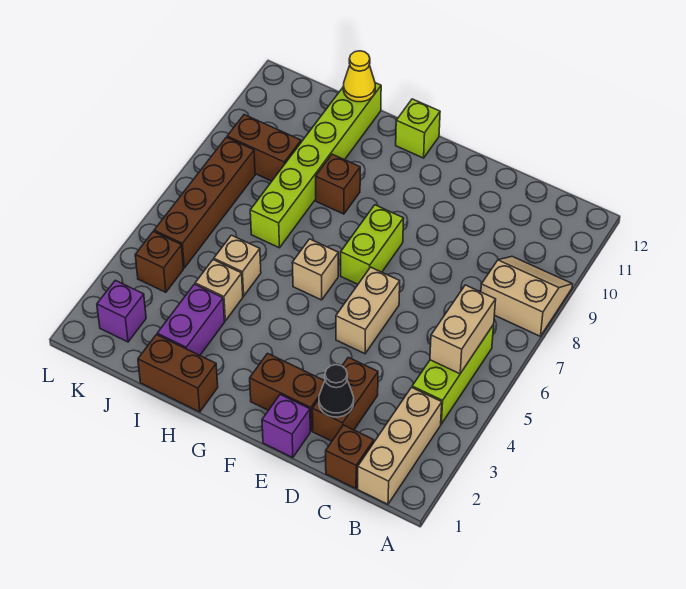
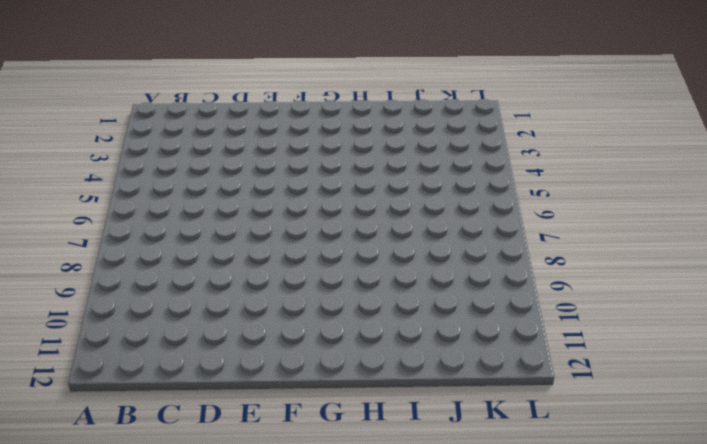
none -> tan 2x2 slope [481,257,572,336]
none -> tan 1x3 brick [358,387,442,504]
none -> lime 1x3 brick [412,325,494,424]

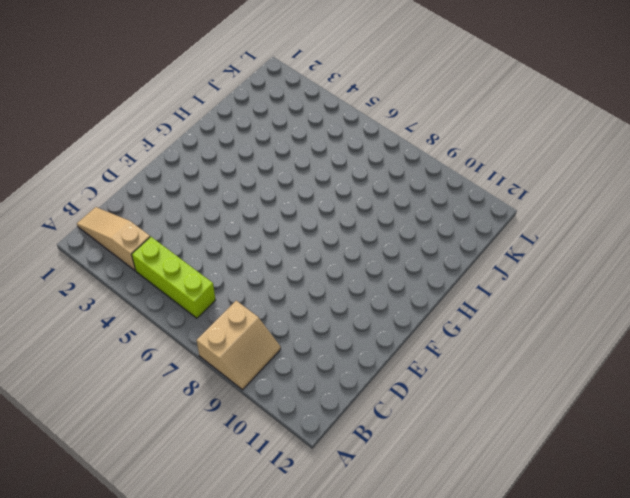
tan 1x3 slope [77,207,150,271] -> tan 1x3 brick [358,387,442,504]
none -> brown 1x1 brick [326,425,374,489]
none -> brown 1x2 brick [312,357,378,441]
none -> purple 1x1 brick [262,395,310,458]

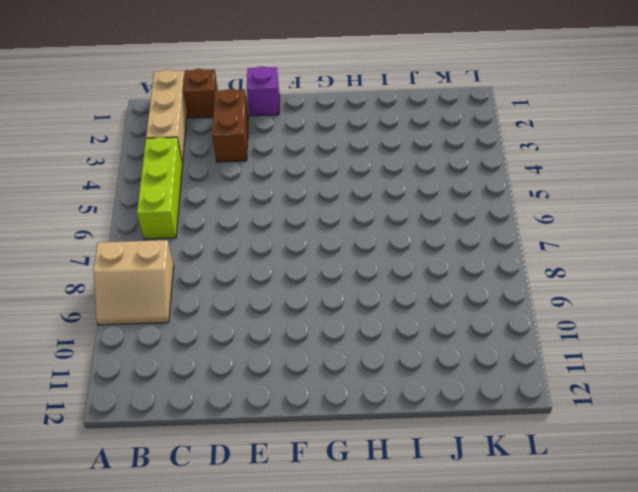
none -> brown 1x2 brick [250,353,325,431]
none -> tan 1x2 brick [336,267,400,354]
none -> lime 1x2 brick [341,205,404,284]

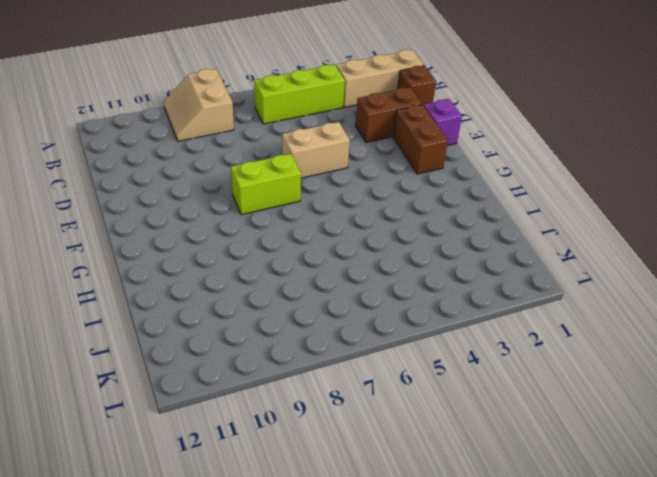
none -> tan 1x1 brick [292,239,338,300]
none -> lime 1x1 brick [396,99,440,158]
none -> brown 1x2 brick [138,335,218,412]

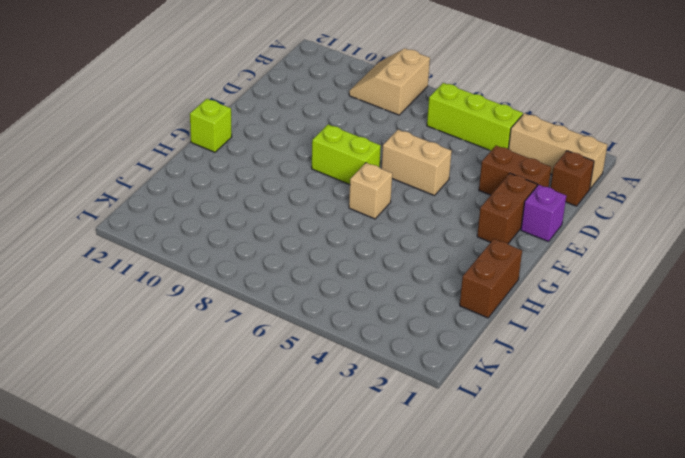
none -> brown 1x1 brick [316,154,360,214]
none -> purple 1x2 brick [157,284,225,355]
none -> tan 1x1 brick [195,260,243,321]

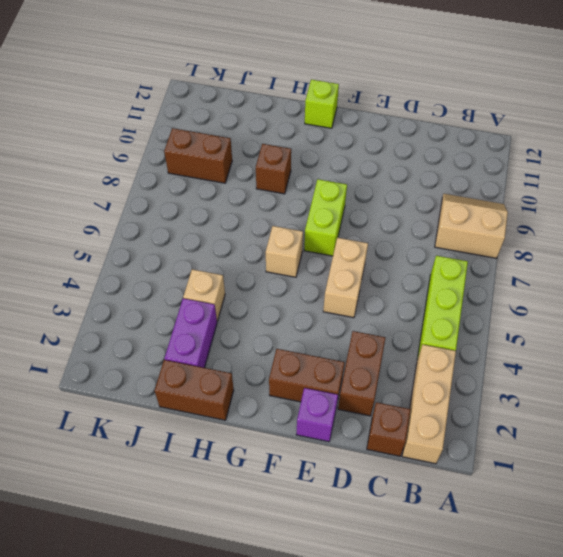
none -> tan 1x1 brick [214,235,261,296]
none -> lime 1x6 brick [250,83,381,248]
none -> purple 1x1 brick [97,280,146,342]

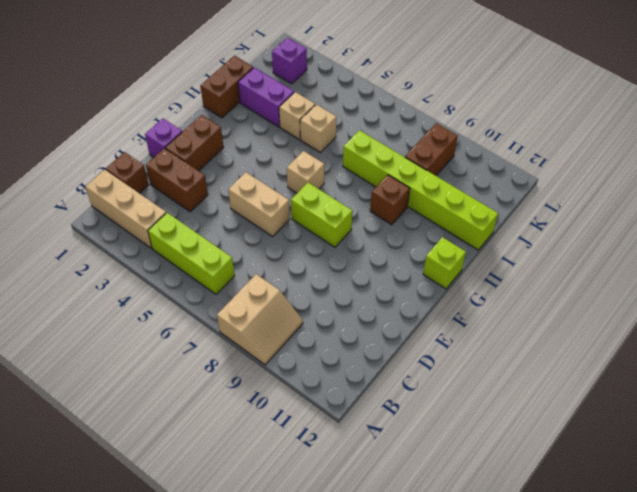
none -> brown 1x1 brick [135,231,183,292]
none -> brown 1x4 brick [154,137,255,268]
none -> tan 1x2 brick [430,285,496,374]

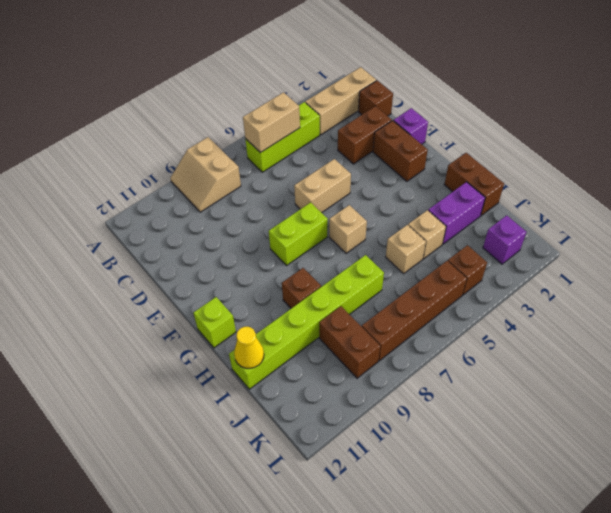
none -> black 1x1 cone [319,365,354,417]

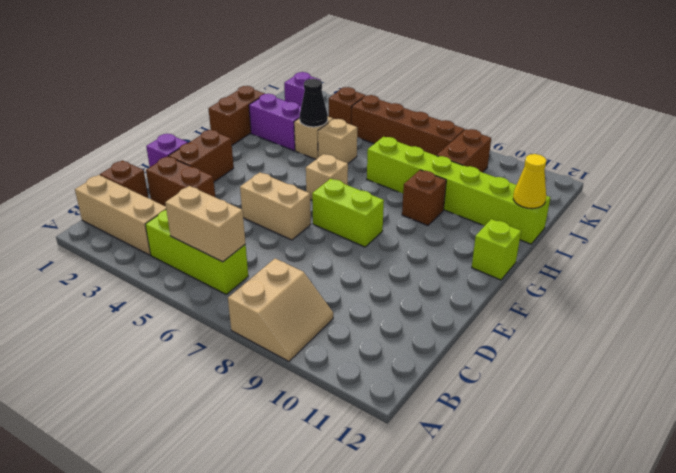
black 1x1 cone [300,79,328,127] -> black 1x1 cone moved to [319,365,354,417]

